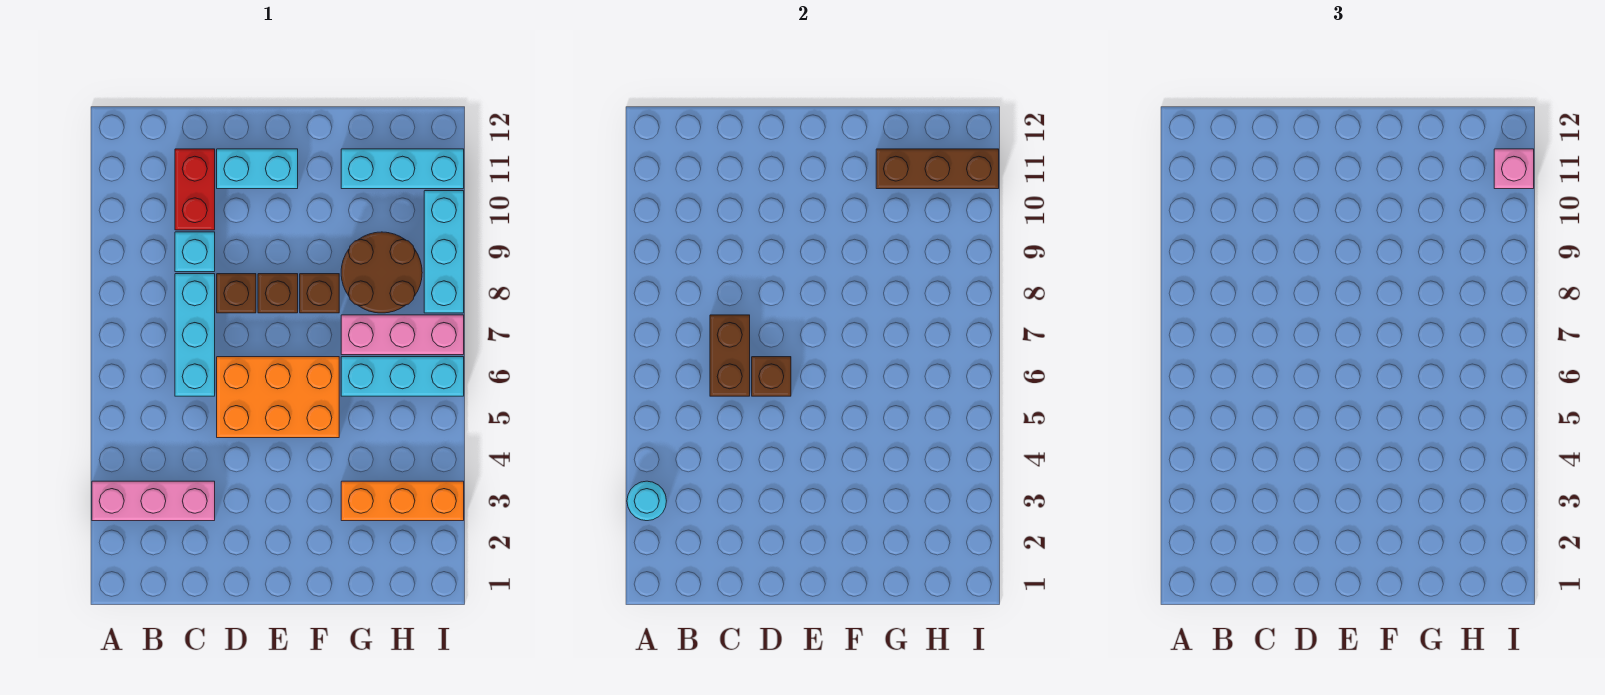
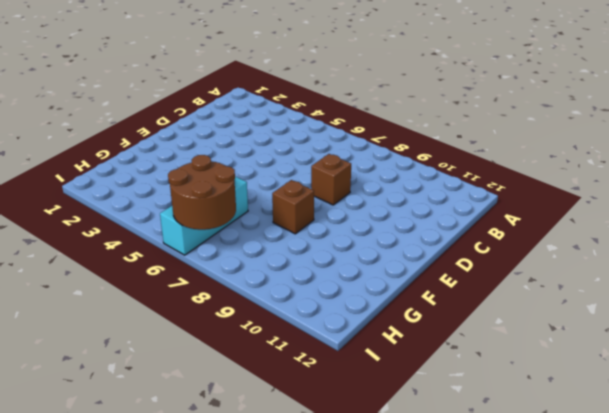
brown 2x2 round brick [168,155,236,230] -> brown 2x2 round brick moved to [341,232,422,313]
none -> pink 1x3 brick [92,481,215,521]
none -> cyan 1x3 brick [175,274,215,396]
none -> cyan 1x1 brick [175,232,215,272]

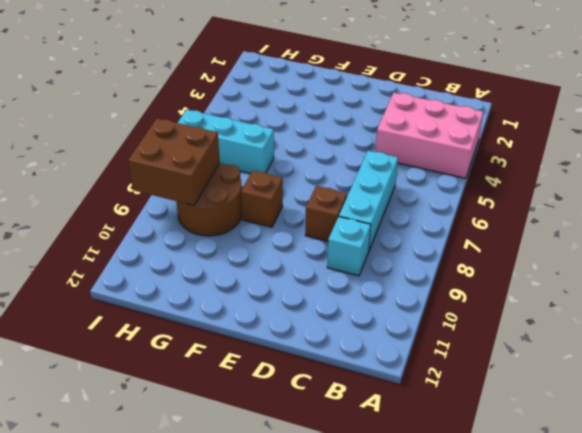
pink 2x3 brick [375,93,483,178] -> pink 1x3 brick [92,481,215,521]
brown 2x2 brick [128,119,220,205] -> none
none -> red 1x2 brick [175,149,215,230]
none -> orange 2x3 brick [217,357,339,438]
none -> cyan 1x2 brick [217,149,298,189]

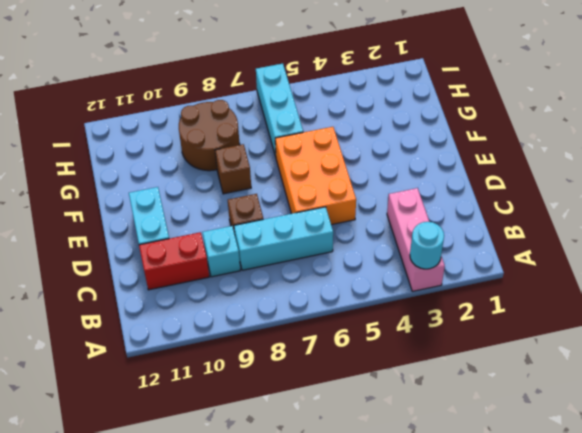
none -> brown 1x1 brick [258,274,298,313]
none -> orange 1x3 brick [341,481,464,521]
none -> pink 1x3 brick [341,315,464,355]

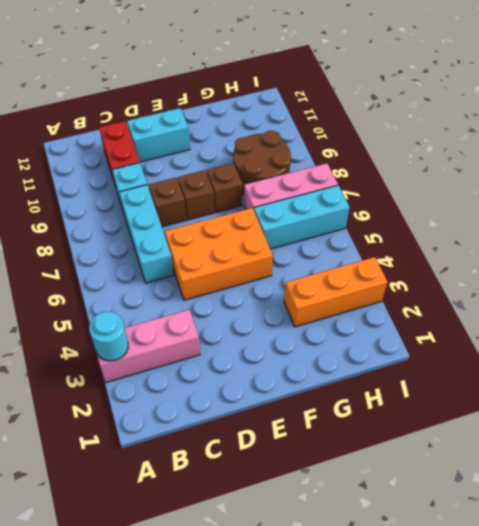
none -> cyan 1x3 brick [341,149,464,189]
none -> cyan 1x3 brick [424,191,464,313]
none -> brown 1x2 brick [710,315,750,396]

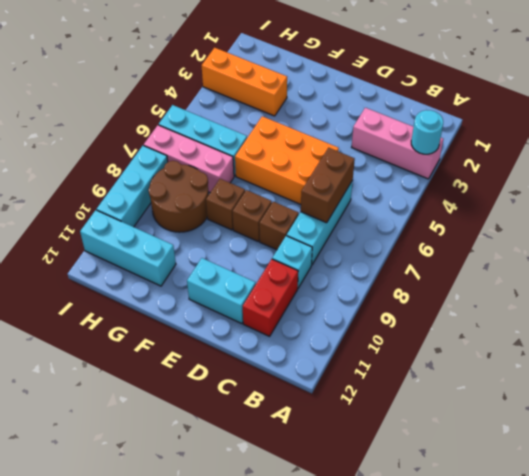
none -> brown 1x1 brick [752,357,791,396]
none -> brown 1x3 brick [876,149,999,189]
none -> pink 1x1 brick [1494,149,1534,189]

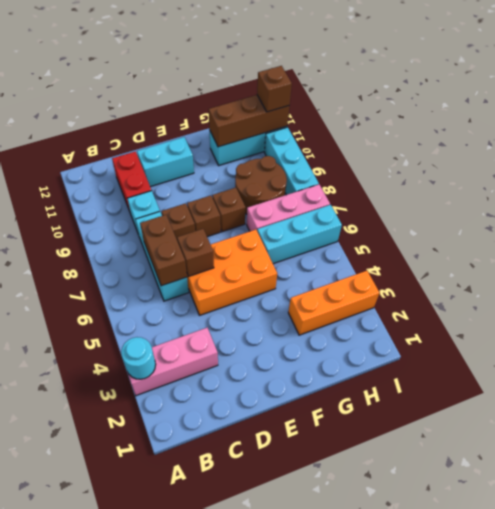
brown 1x1 brick [257,66,292,112] -> pink 1x1 brick [1494,149,1534,189]

